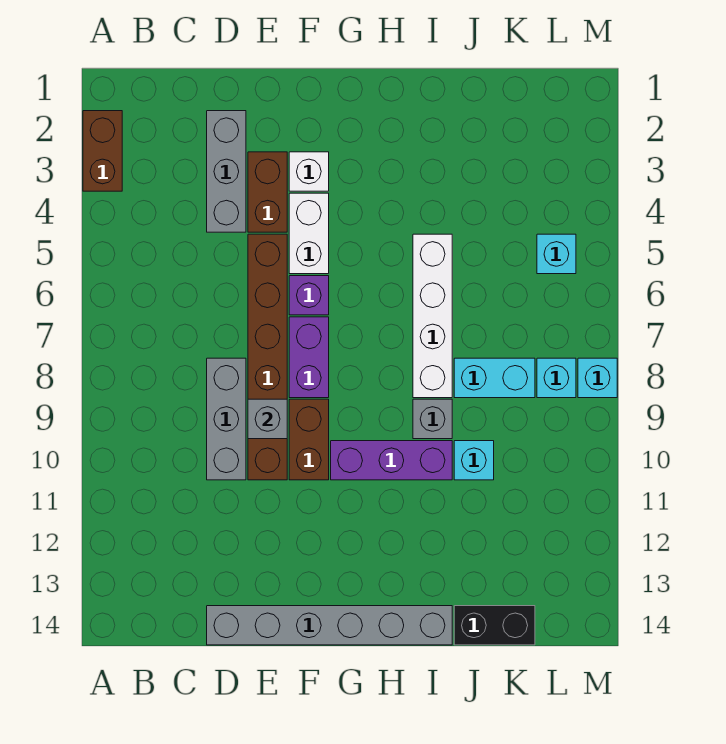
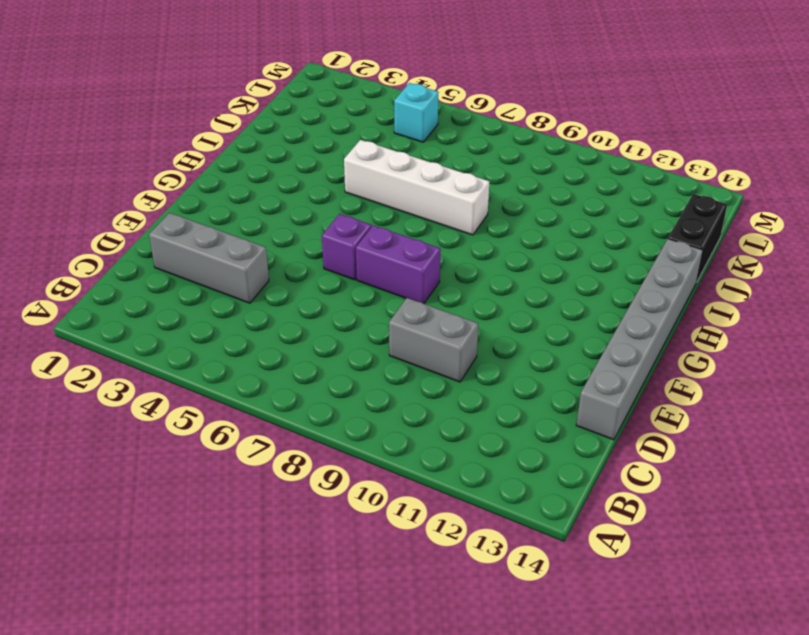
grey 1x2 brick [389,298,478,382] -> grey 1x3 brick [207,358,246,480]
none -> brown 1x2 brick [83,111,122,191]
none -> brown 1x2 brick [248,152,287,232]
none -> brown 1x6 brick [248,234,287,480]

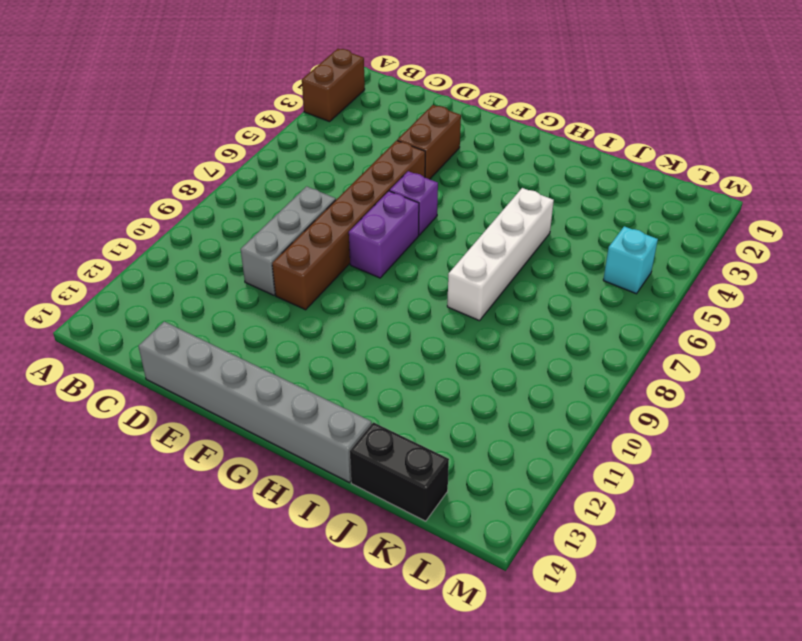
none -> grey 1x3 brick [207,111,246,232]
none -> white 1x1 brick [289,152,329,191]
none -> white 1x2 brick [289,193,329,274]

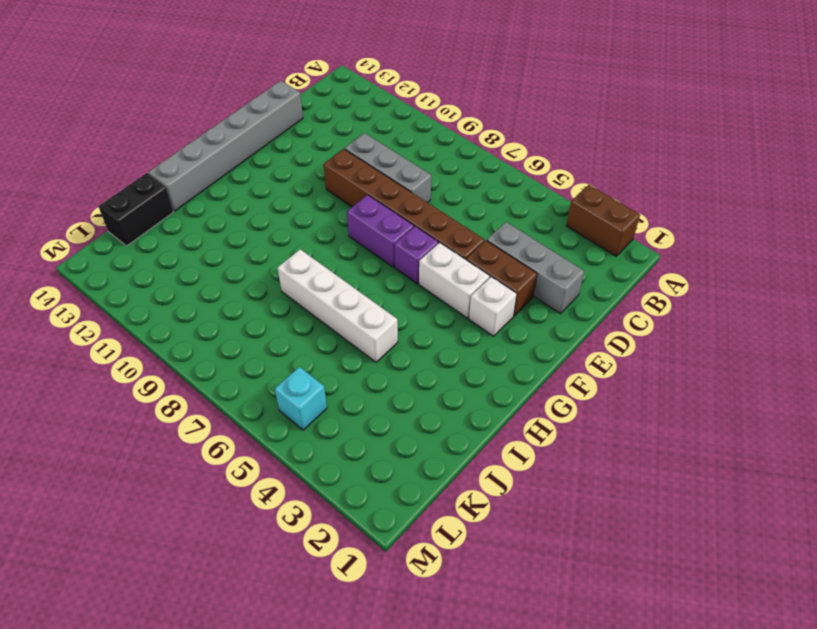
none -> brown 1x2 brick [289,399,329,480]
none -> purple 1x3 brick [331,441,452,480]
none -> grey 1x1 brick [413,399,452,439]

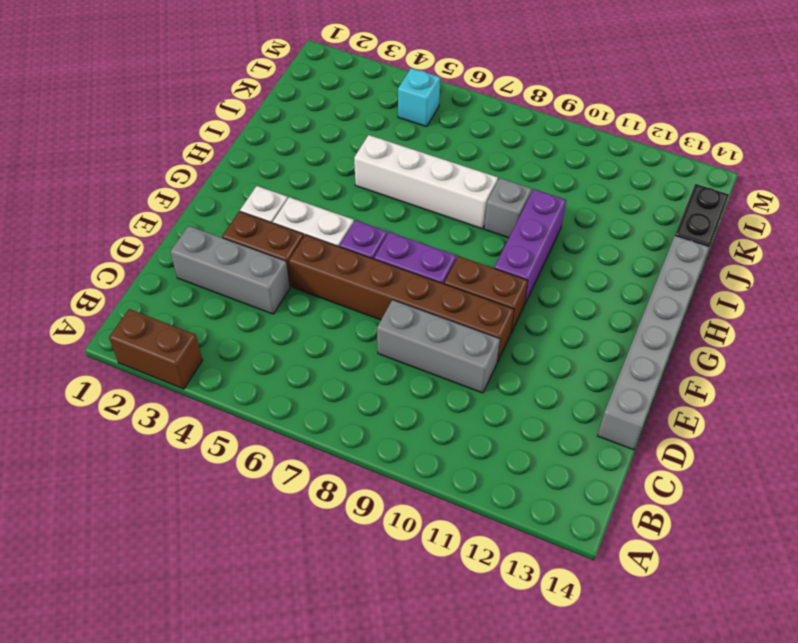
none -> cyan 1x2 brick [454,358,535,398]
none -> cyan 1x1 brick [454,441,494,480]
none -> cyan 1x1 brick [537,358,576,398]

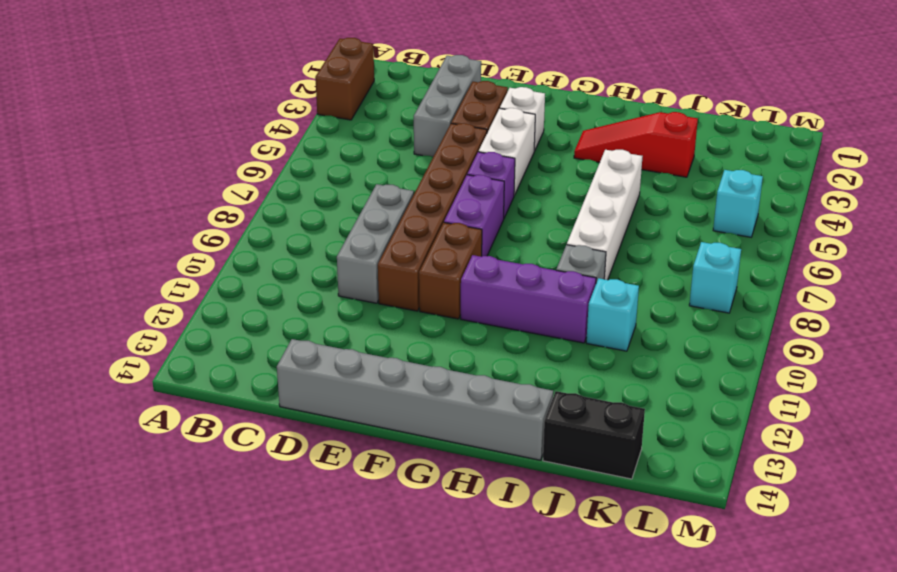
red 1x3 slope [574,112,698,177] -> none
none -> cyan 1x2 brick [454,358,535,398]
none -> cyan 1x1 brick [578,358,617,398]
none -> grey 1x1 brick [248,399,287,439]

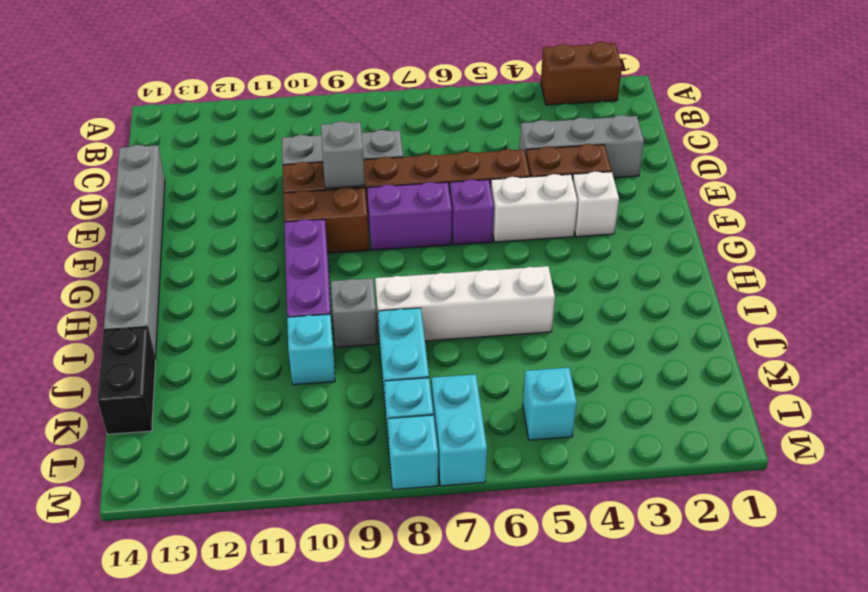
cyan 1x2 brick [432,374,487,486] -> none

